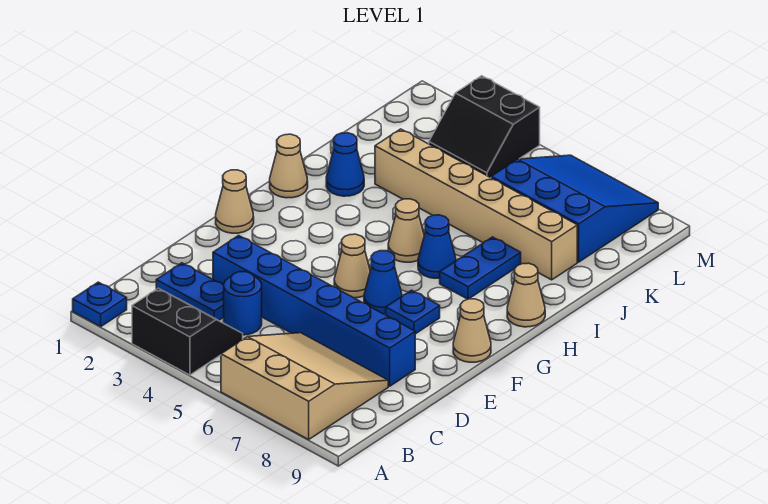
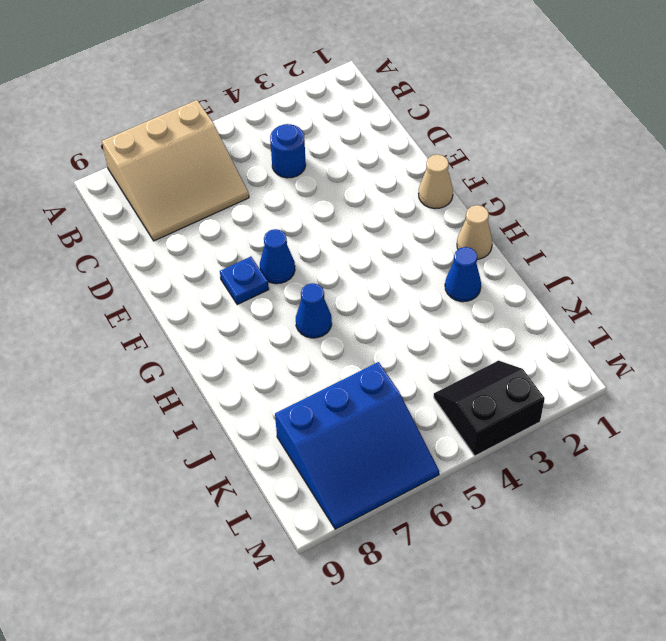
none -> blue 1x1 plate [73,282,127,326]
none -> black 2x2 slope [132,288,243,375]
none -> blue 1x2 plate [156,263,224,320]

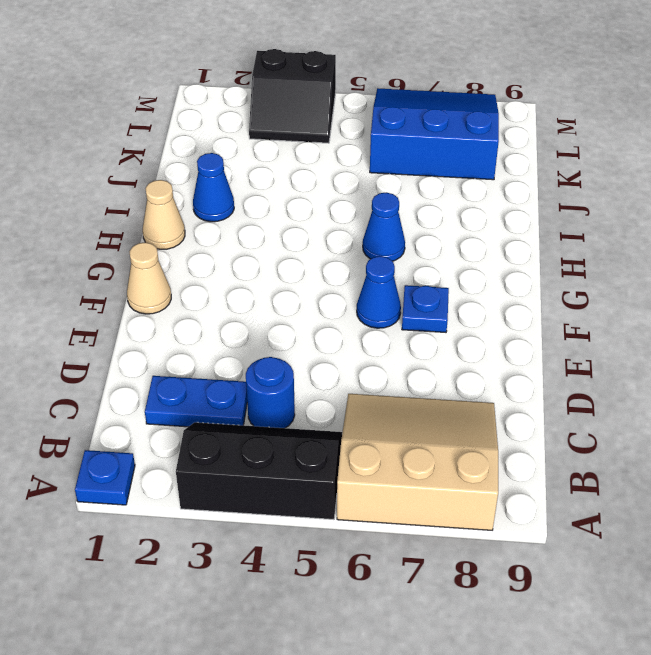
black 2x3 slope [176,422,342,520] -> black 2x2 slope [132,288,243,375]
none -> blue 1x6 brick [213,235,415,386]
none -> tan 1x1 cone [334,234,370,298]
none -> tan 1x1 cone [453,299,491,362]

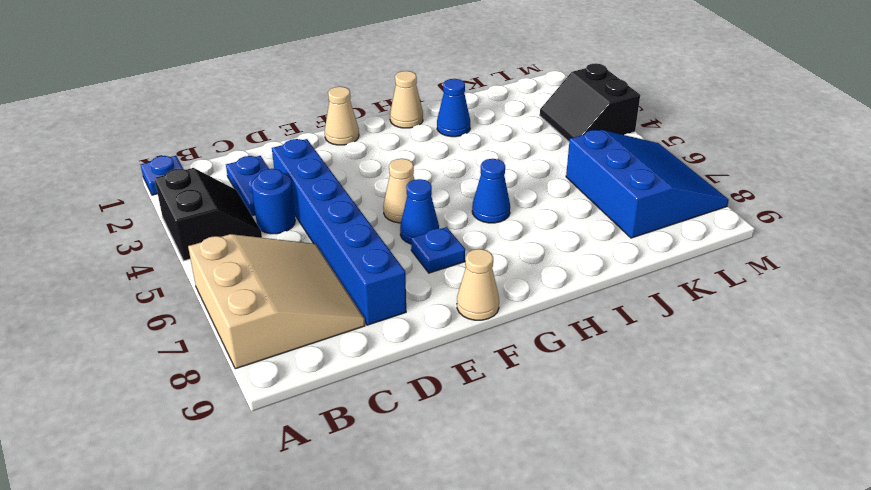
none -> tan 1x1 cone [388,199,424,262]
none -> blue 1x2 plate [440,237,521,299]
none -> tan 1x1 cone [507,263,545,327]

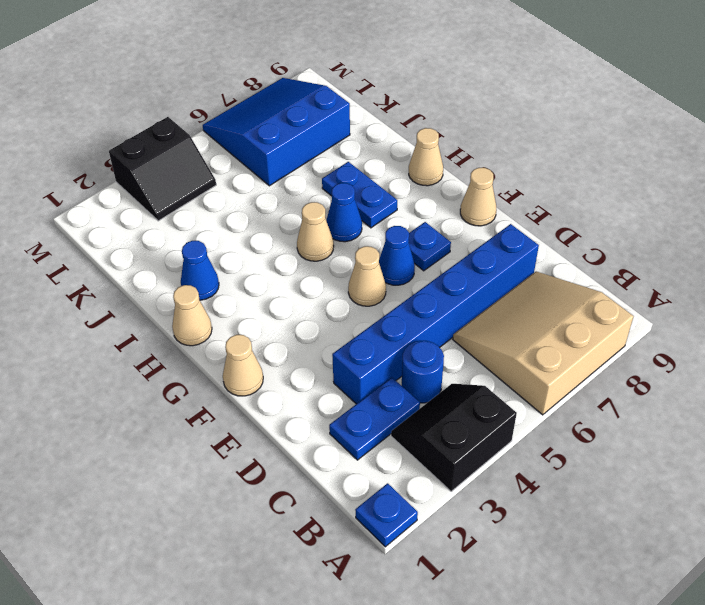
none -> tan 1x6 brick [375,129,577,280]

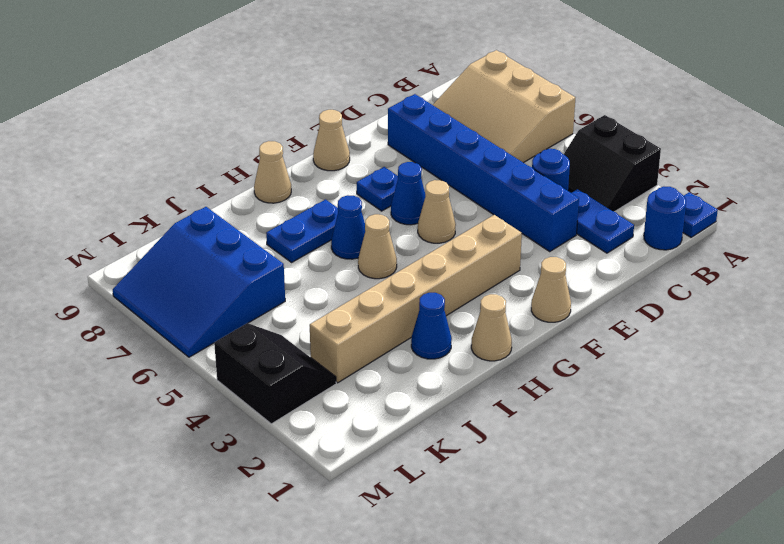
blue 1x1 round brick [644,187,686,250] -> none
tan 1x6 brick [310,215,522,383] -> tan 1x6 brick turned to [375,129,577,280]

